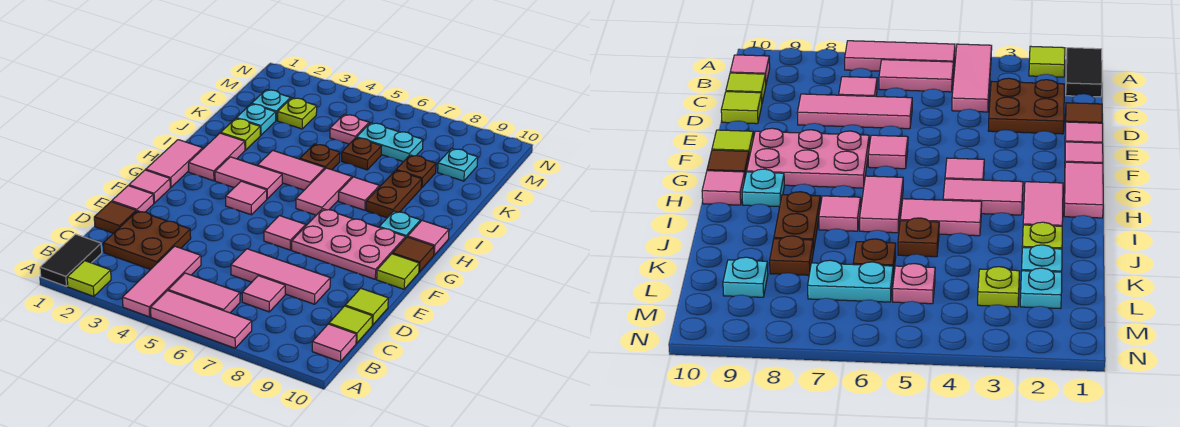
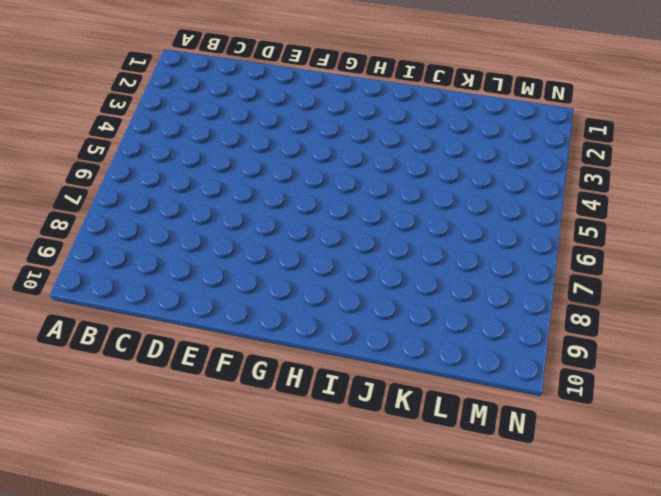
none -> black 1x2 tile [40,234,102,286]
none -> lime 1x1 tile [67,261,111,296]
none -> pink 1x3 tile [122,246,201,317]
none -> pink 1x3 tile [151,291,252,348]

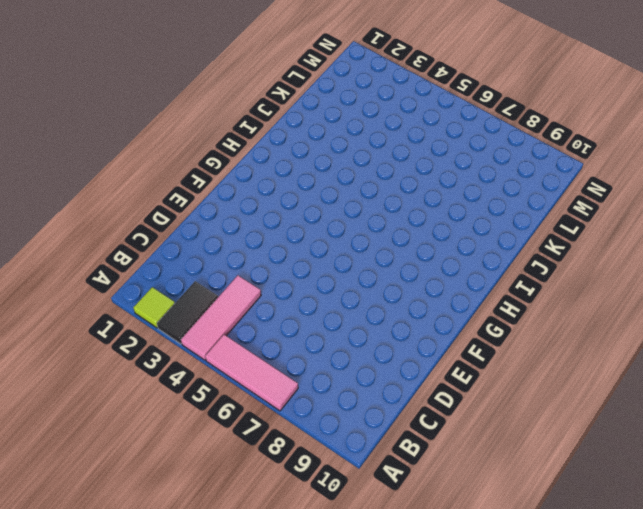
black 1x2 tile [157,281,218,344] -> black 1x2 tile moved to [40,234,102,286]
none -> pink 1x2 tile [168,273,240,313]
none -> pink 1x1 tile [312,324,356,362]
none -> brown 2x2 plate [103,211,191,270]
none -> pink 1x1 tile [242,276,285,312]

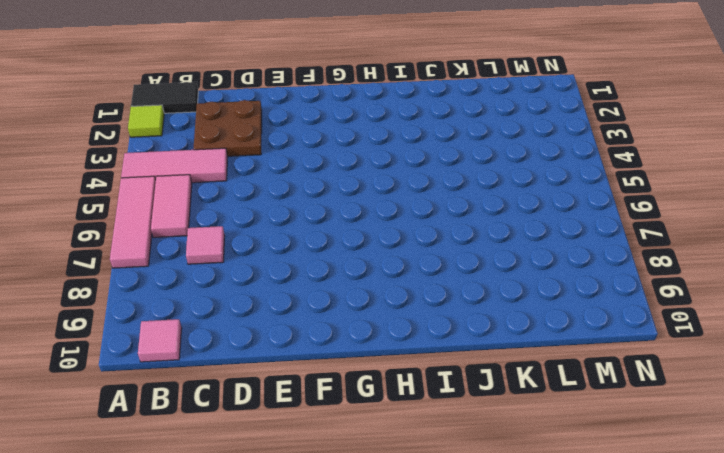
none -> lime 1x1 tile [329,306,372,343]
none -> brown 1x1 tile [94,202,136,233]
none -> pink 1x3 tile [231,249,330,304]
none -> lime 1x1 tile [345,288,388,325]

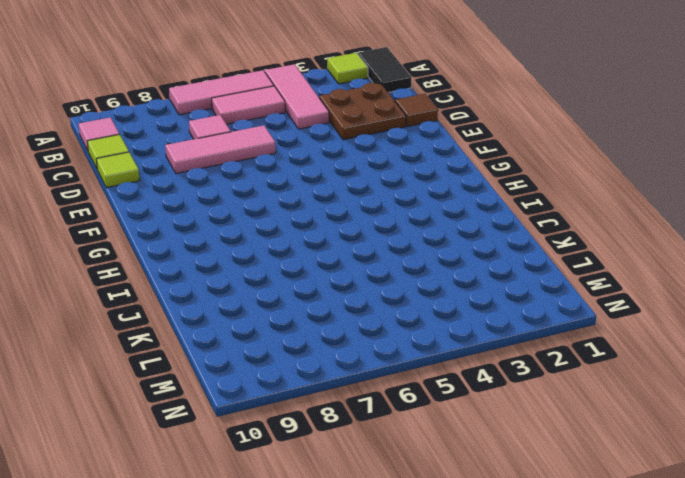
none -> pink 1x1 tile [112,186,154,212]
none -> pink 1x1 tile [129,170,170,203]
none -> pink 1x1 tile [264,216,306,250]
none -> pink 2x3 plate [292,209,405,279]

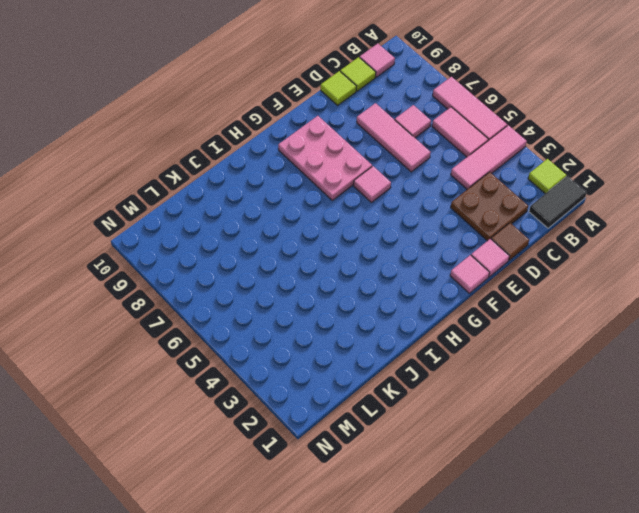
none -> lime 1x1 tile [377,254,419,289]
none -> pink 1x2 tile [146,140,203,187]
none -> pink 1x1 tile [226,181,267,215]
none -> brown 1x1 tile [392,237,434,272]

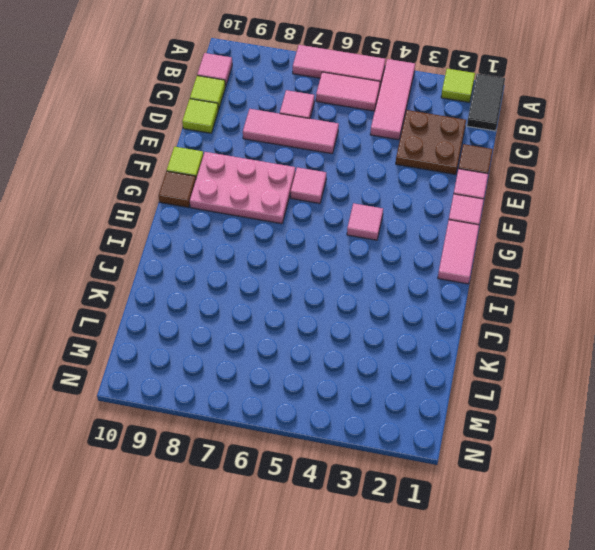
none -> pink 1x2 tile [189,133,245,181]
none -> pink 1x2 tile [215,157,282,199]
none -> pink 1x2 tile [296,168,352,215]
none -> cyan 1x1 plate [379,211,420,238]

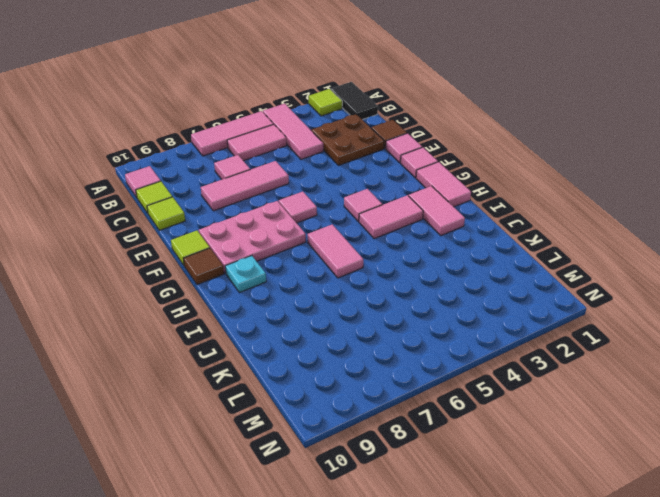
none -> pink 1x1 tile [408,221,449,255]
none -> pink 1x2 tile [258,150,325,190]
none -> pink 1x1 tile [339,177,379,210]
none -> brown 1x2 plate [366,170,422,218]

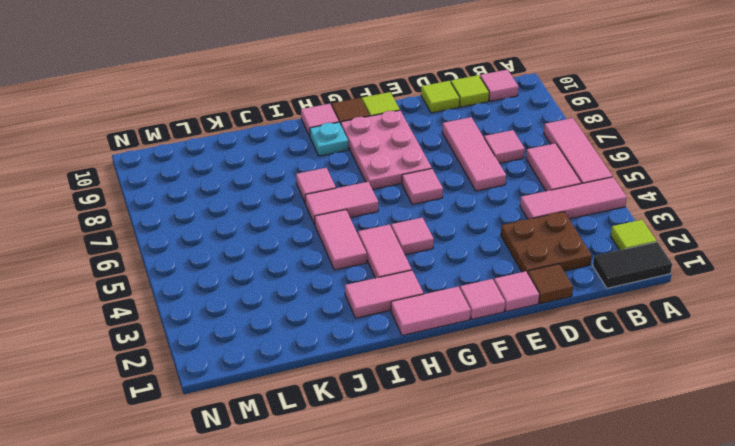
none -> brown 1x2 plate [366,170,422,218]
none -> lime 1x1 plate [221,118,260,150]
none -> brown 1x1 plate [300,144,340,170]
none -> cyan 1x1 plate [236,104,276,135]

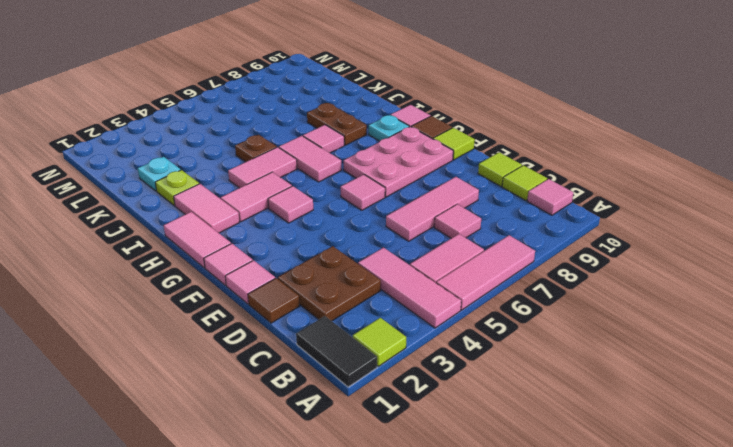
none -> brown 1x1 plate [342,138,382,170]
none -> brown 1x1 plate [396,155,436,188]
none -> cyan 1x1 plate [252,90,291,120]
none -> lime 1x1 plate [278,98,317,129]

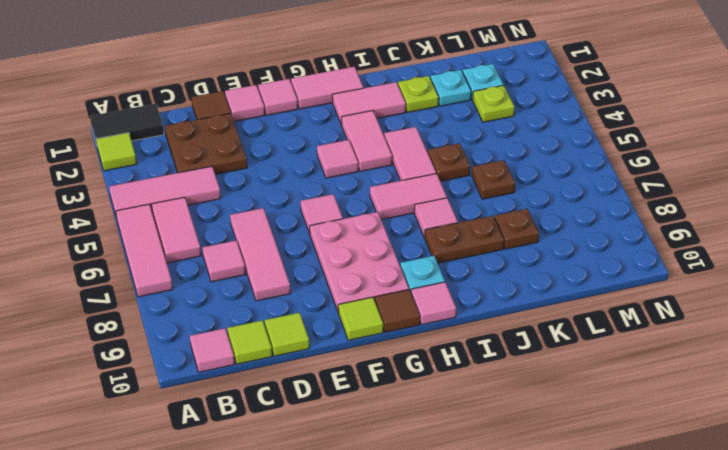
none -> pink 1x1 plate [330,114,369,144]
none -> cyan 1x2 plate [357,123,423,162]
none -> cyan 1x1 plate [438,149,478,181]

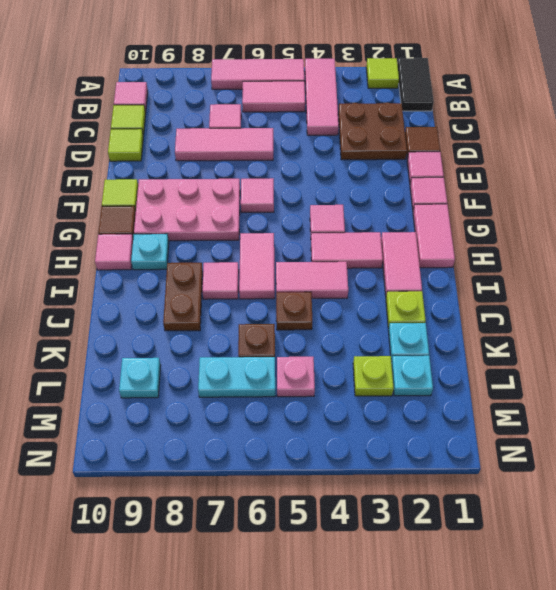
none -> brown 1x1 plate [396,155,436,188]

